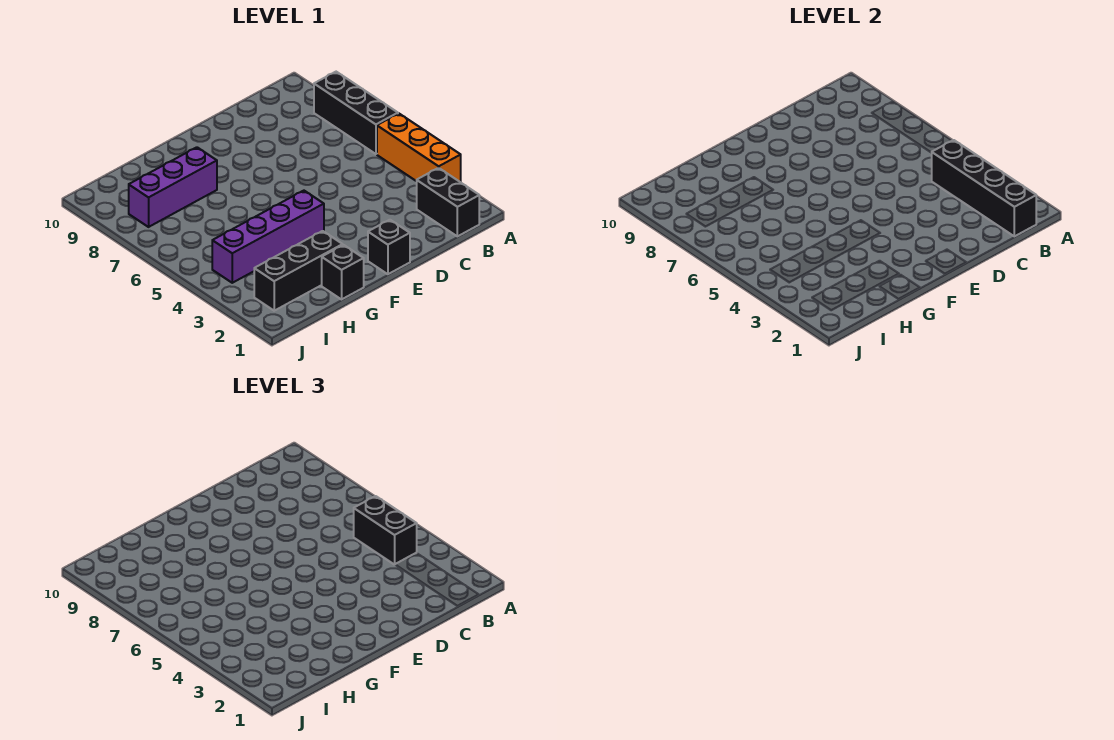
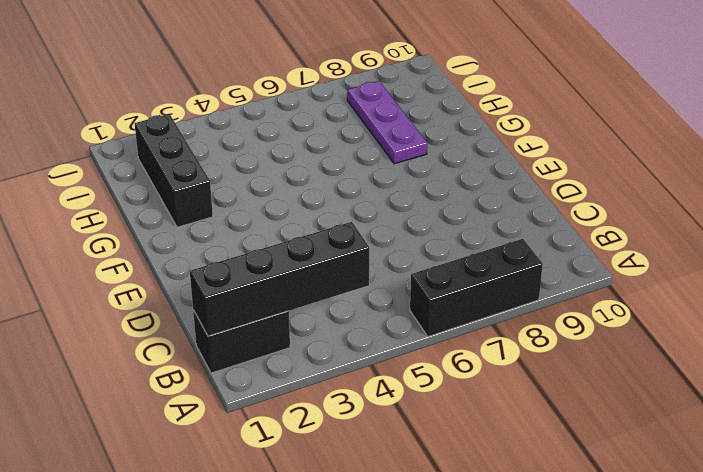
purple 1x3 plate [347,81,427,164] -> purple 1x3 brick [129,147,217,227]
none -> orange 1x3 brick [377,114,461,182]
none -> black 1x1 brick [368,220,410,274]

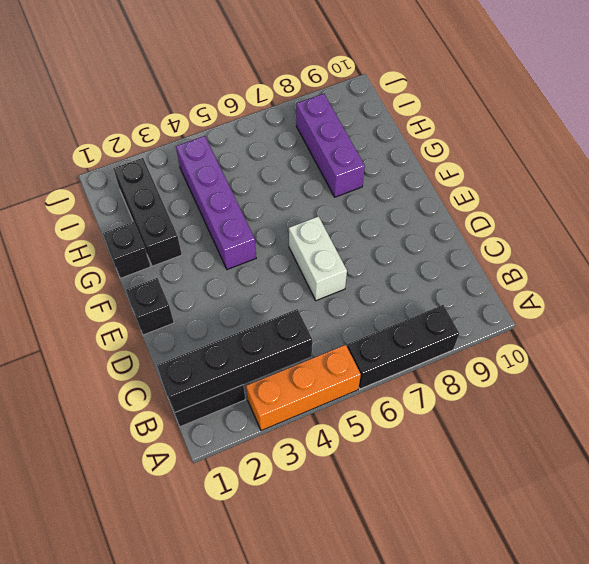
white 1x2 brick [289,216,347,301] -> none
none -> black 1x2 brick [354,496,417,565]

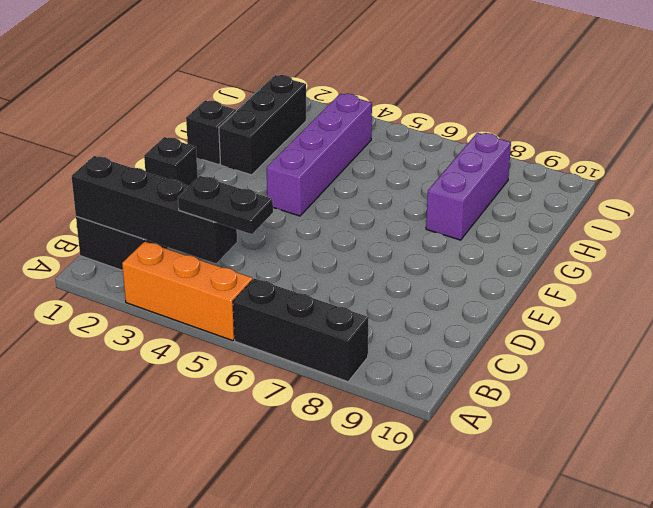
black 1x2 plate [178,176,273,234] -> black 1x2 brick [354,496,417,565]

